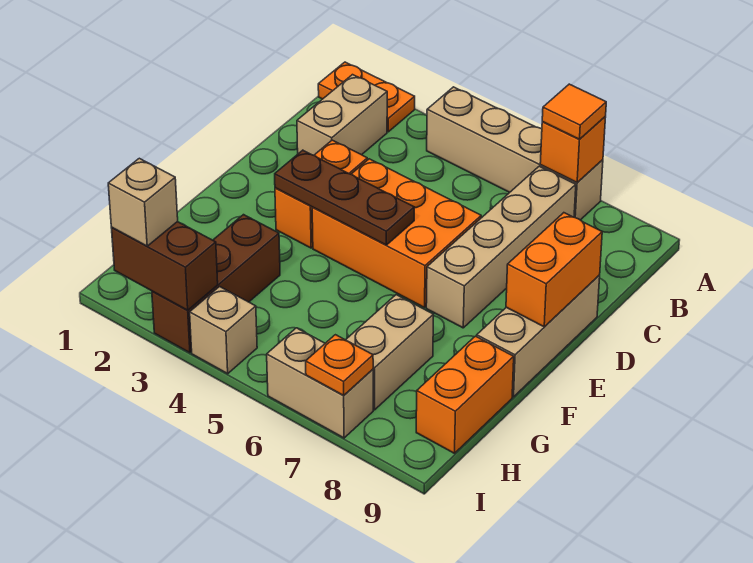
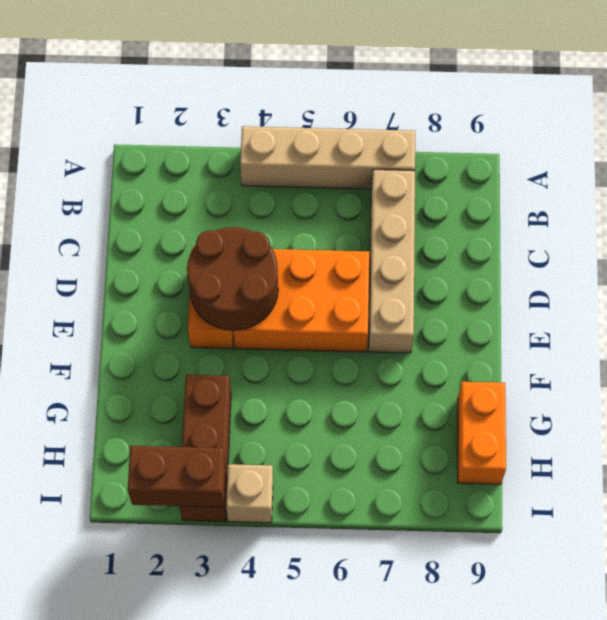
brown 2x2 round brick [187,227,278,331] -> brown 1x3 plate [275,150,414,245]
none -> orange 1x2 plate [318,62,415,132]
none -> tan 1x2 brick [297,75,387,155]
none -> tan 1x3 brick [477,275,600,397]

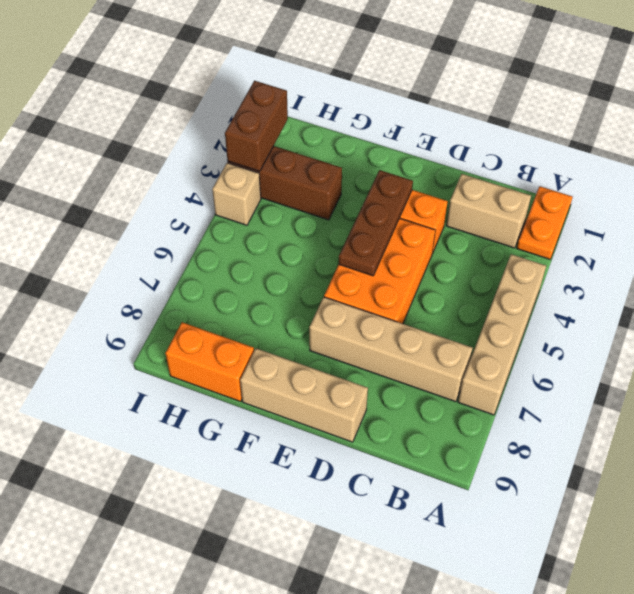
none -> tan 1x2 brick [346,295,434,410]
none -> tan 1x2 brick [267,328,373,438]
none -> orange 1x1 brick [540,117,606,183]

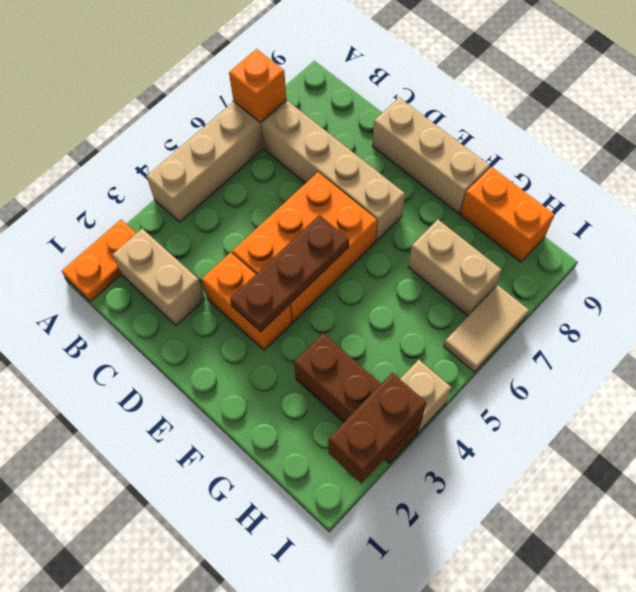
tan 1x2 tile [444,286,529,372] -> tan 1x2 brick [267,328,373,438]
none -> orange 1x2 brick [506,213,602,327]
none -> orange 1x1 plate [306,335,373,396]
none -> orange 1x1 tile [542,84,606,139]

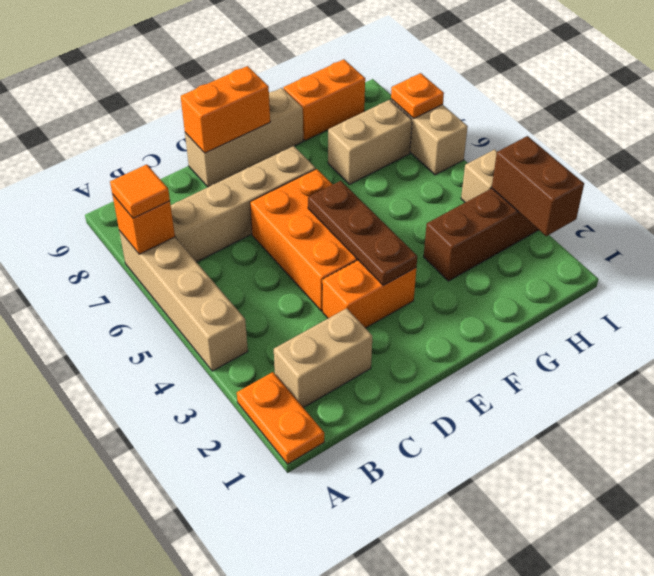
none -> tan 1x1 brick [108,158,178,246]

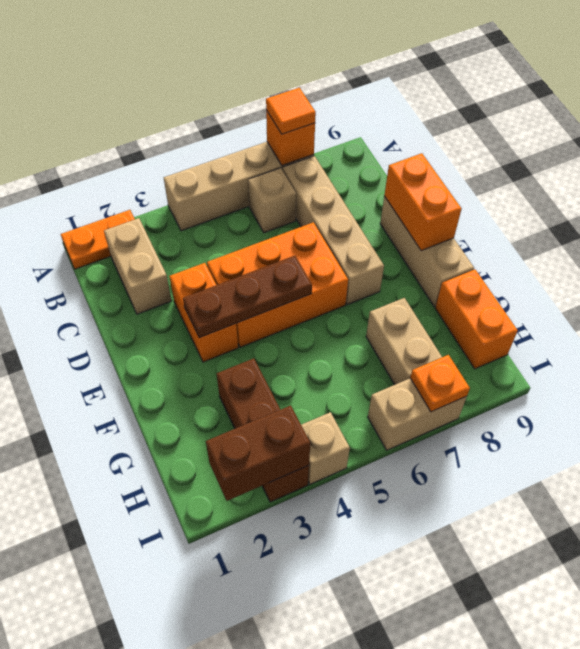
tan 1x1 brick [248,168,296,233] -> tan 1x1 brick moved to [108,158,178,246]

